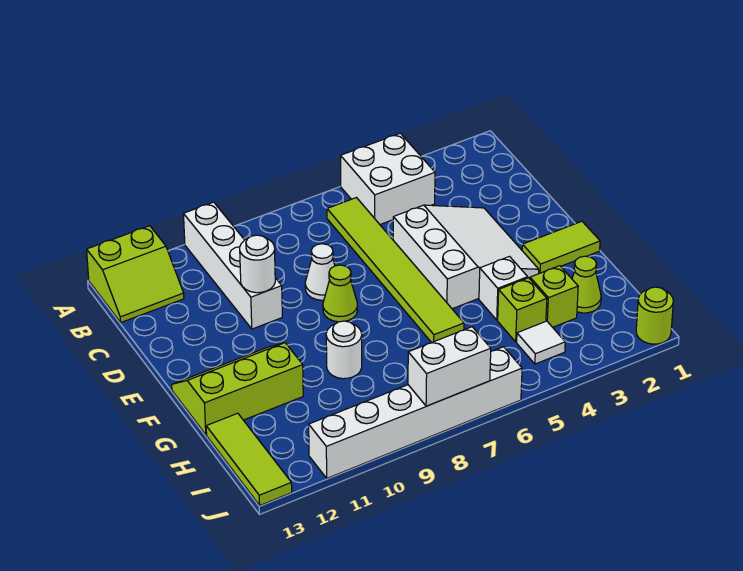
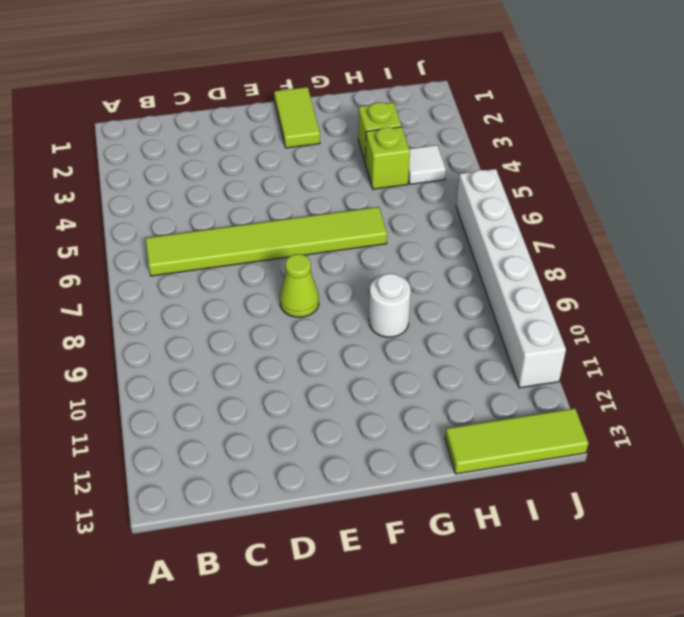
none -> white 2x2 brick [341,133,435,225]
none -> white 1x4 brick [184,202,282,329]
none -> lime 2x2 slope [87,226,184,323]

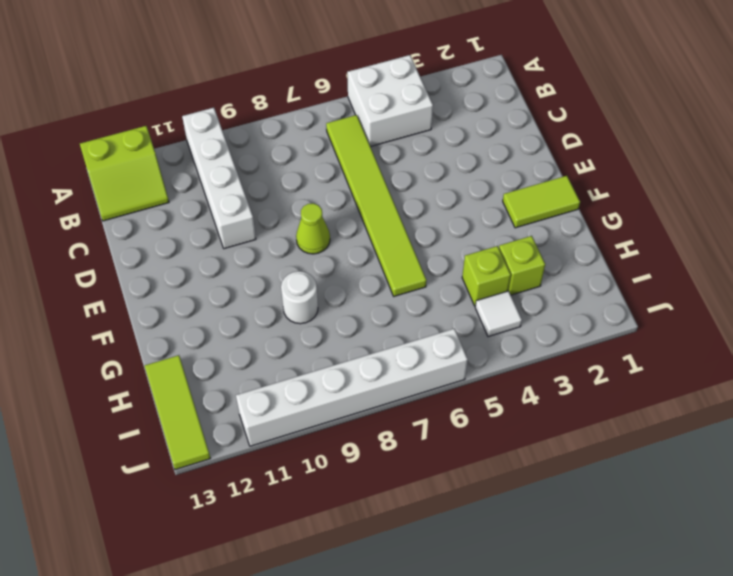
none -> white 3x3 slope [393,205,539,309]
none -> white 1x1 cone [305,244,335,300]
none -> lime 2x3 slope [172,343,303,435]

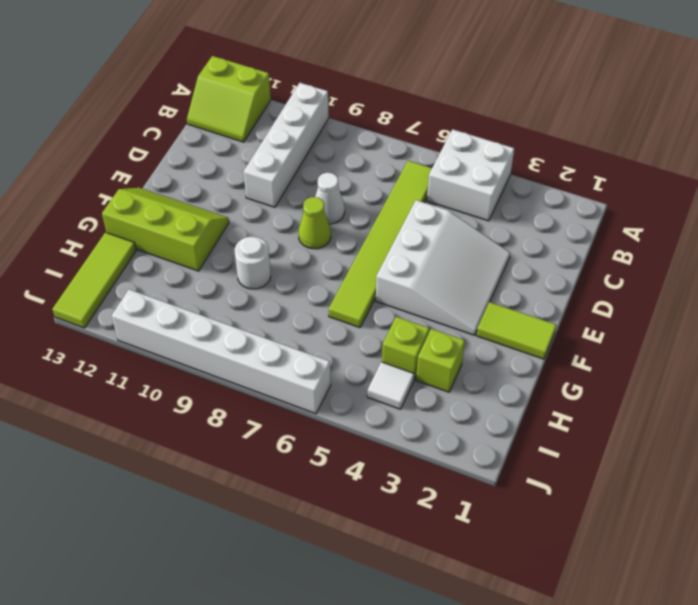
none -> white 1x1 brick [479,257,528,320]
none -> lime 1x1 cone [572,256,601,313]
none -> lime 1x1 round brick [636,287,673,344]

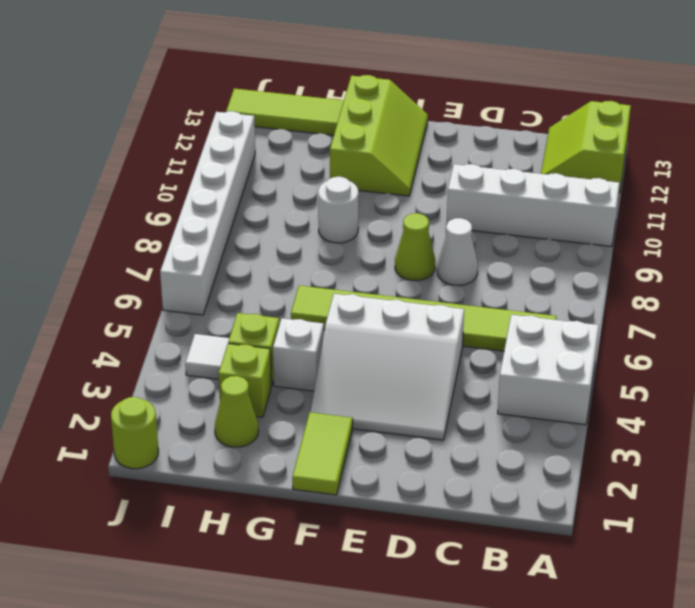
none -> white 1x1 round brick [240,235,275,293]
none -> white 1x2 brick [408,327,491,406]

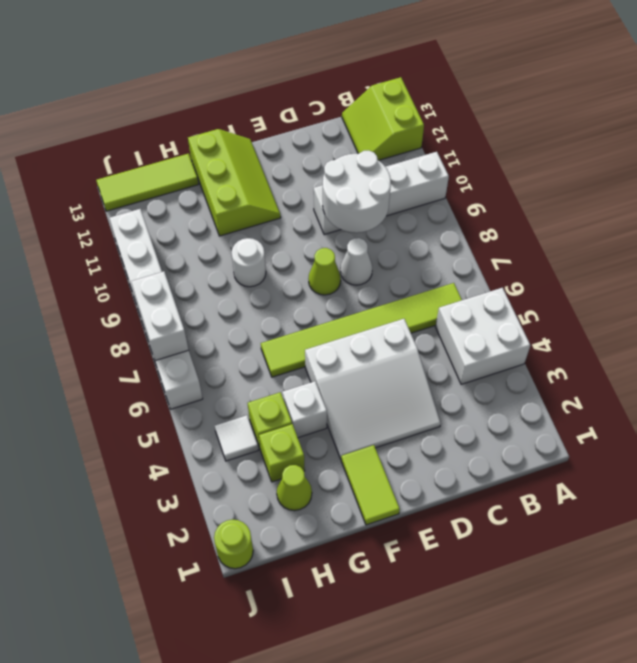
white 2x2 round brick [323,151,391,233] -> white 1x1 round brick [240,235,275,293]

